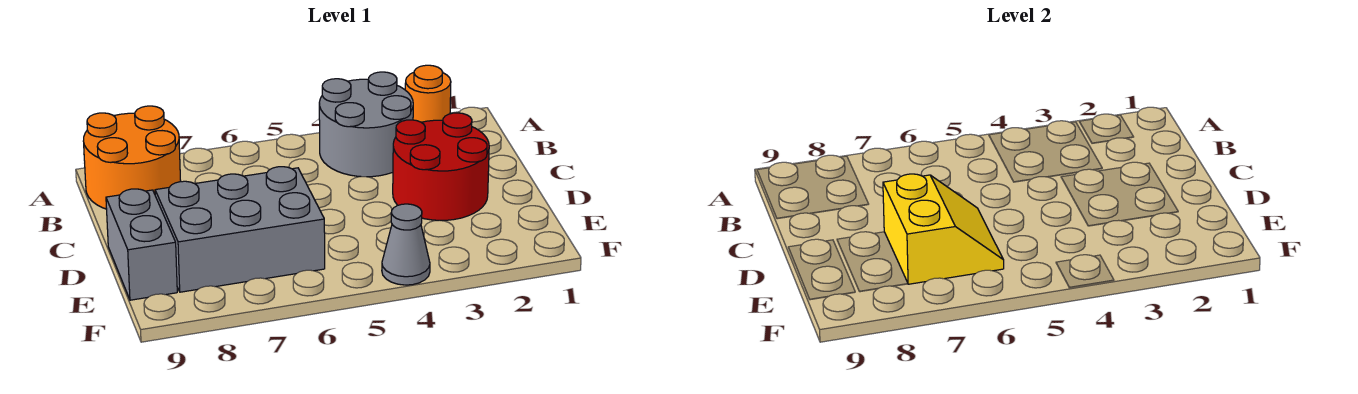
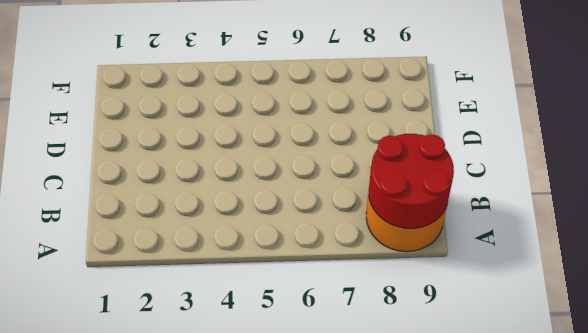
red 2x2 round brick [369,134,454,229] -> red 2x2 round brick moved to [393,113,489,220]
none -> orange 1x1 round brick [405,65,451,122]
none -> grey 2x2 round brick [319,72,413,177]

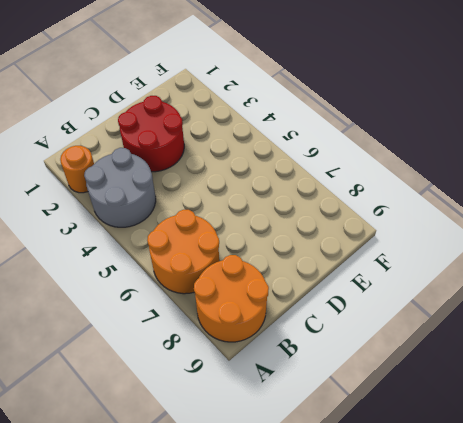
orange 2x2 round brick [147,210,219,294] -> none
none -> grey 2x3 brick [155,167,325,292]
none -> grey 1x2 brick [106,189,177,300]

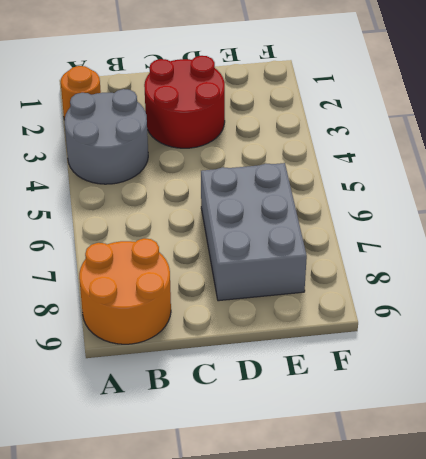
none -> grey 1x2 brick [106,189,177,300]
none -> grey 1x1 cone [382,204,430,285]

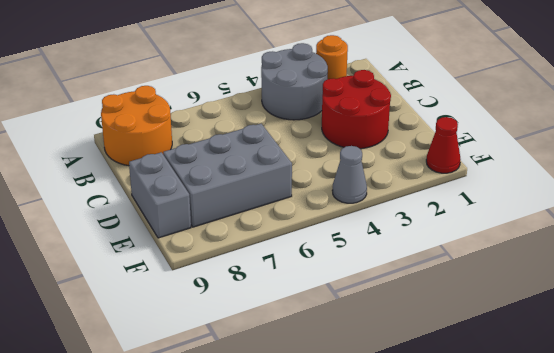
red 1x1 cone [426,117,460,173] -> none
none -> yellow 2x2 slope [883,174,1004,284]

